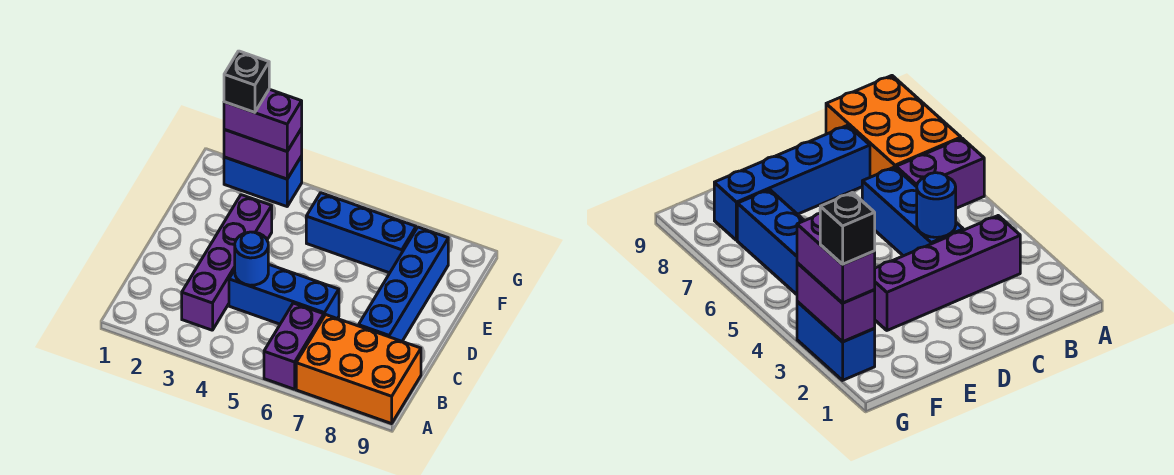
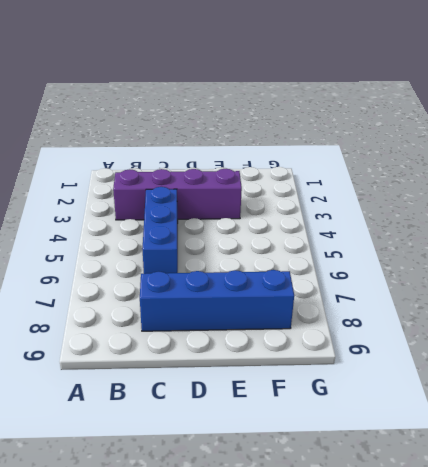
none -> purple 1x2 brick [264,303,324,389]
none -> orange 2x3 brick [296,315,421,424]

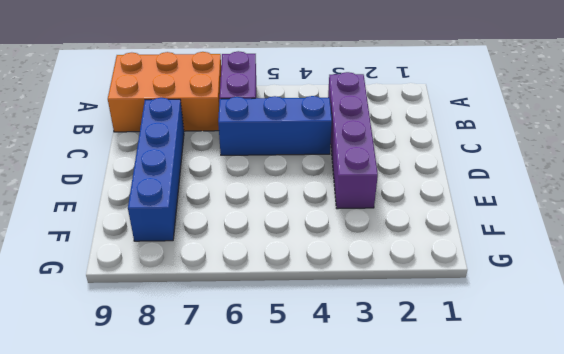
none -> blue 1x3 brick [306,193,416,273]
none -> blue 1x2 brick [224,156,302,206]

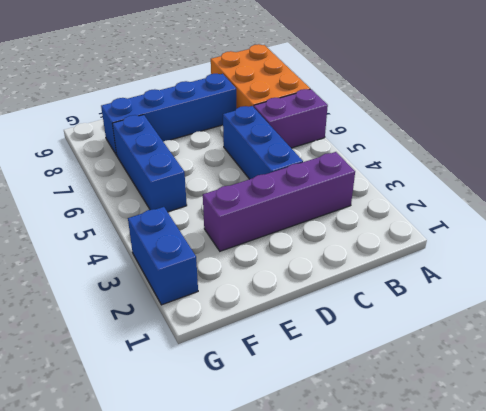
none -> blue 1x1 round brick [235,232,268,285]
none -> purple 1x2 brick [224,129,302,179]

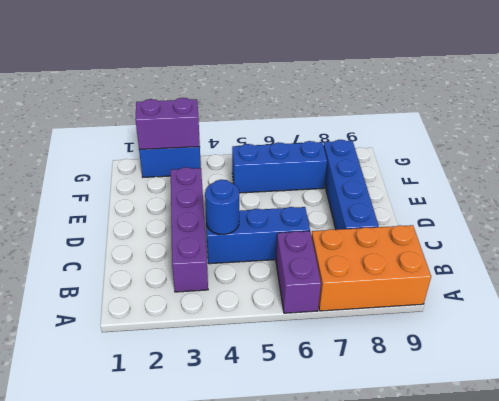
none -> purple 1x2 brick [224,89,302,151]
none -> black 1x1 brick [224,51,269,113]

